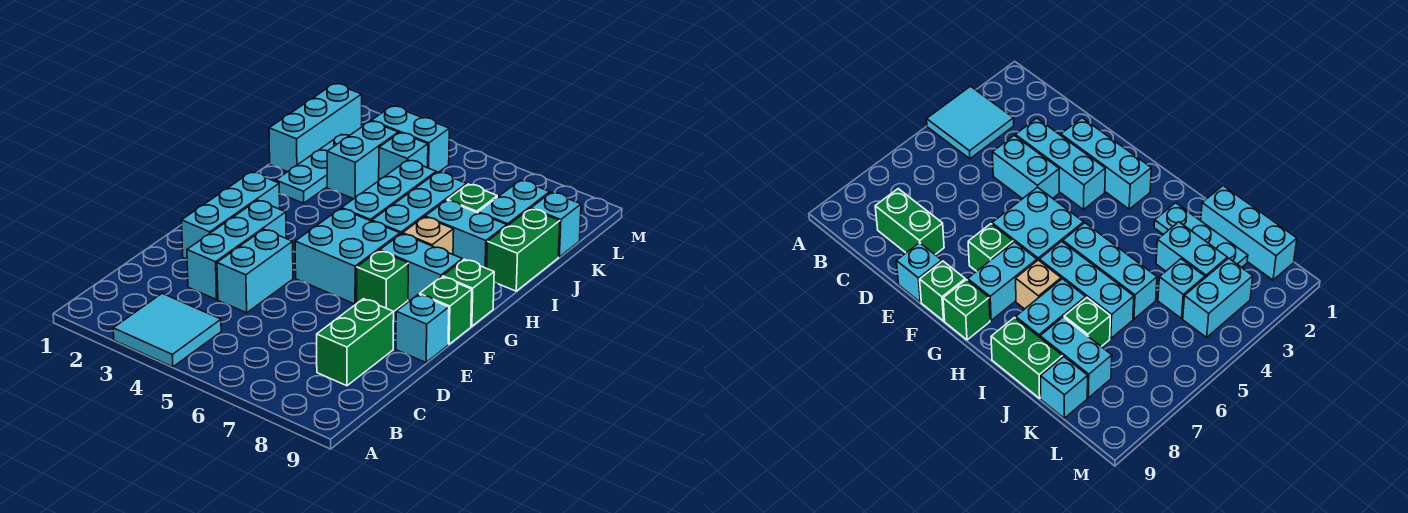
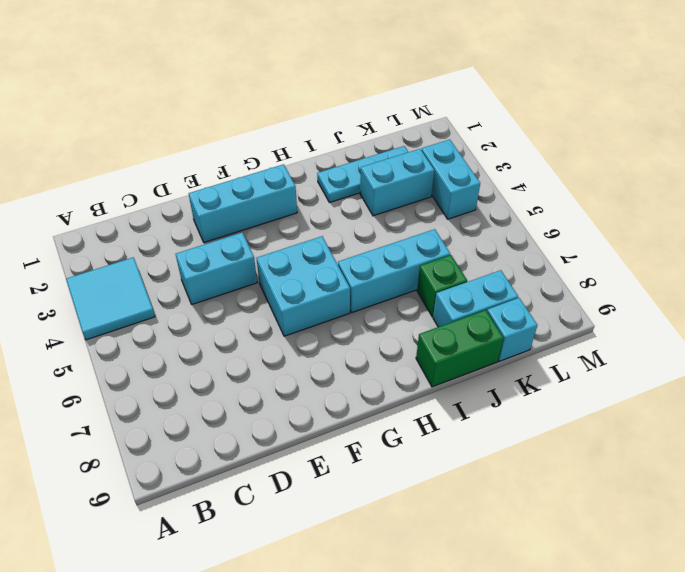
none -> green 1x2 brick [317,299,394,386]
none -> cyan 1x3 brick [187,200,286,300]
none -> cyan 1x1 brick [396,294,449,362]

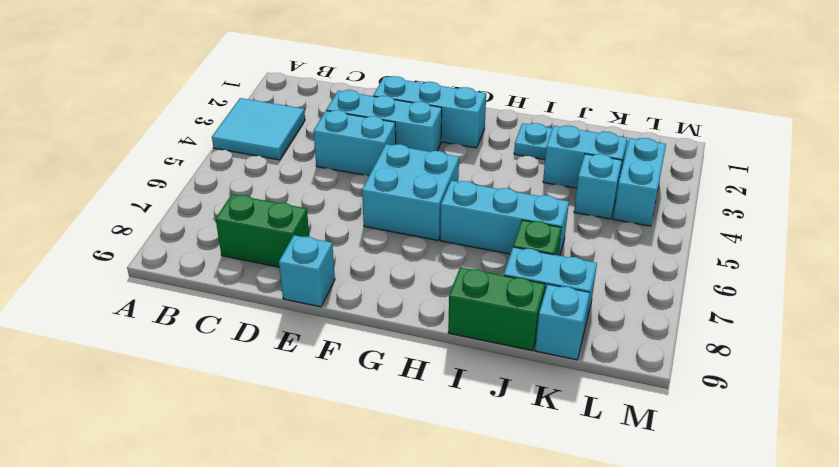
none -> green 1x1 brick [357,251,408,312]
none -> green 1x1 brick [420,277,472,344]
none -> cyan 1x2 brick [380,234,463,300]

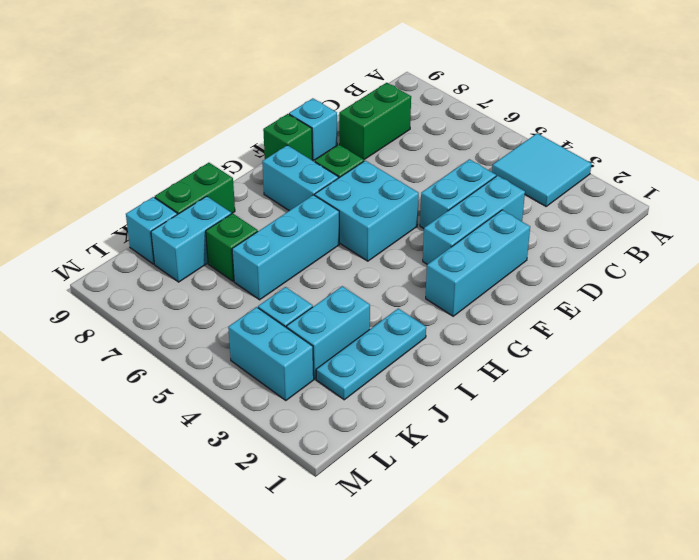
none -> green 1x1 brick [442,259,494,326]
none -> cyan 1x3 brick [342,160,436,221]
none -> tan 1x1 brick [403,217,454,254]

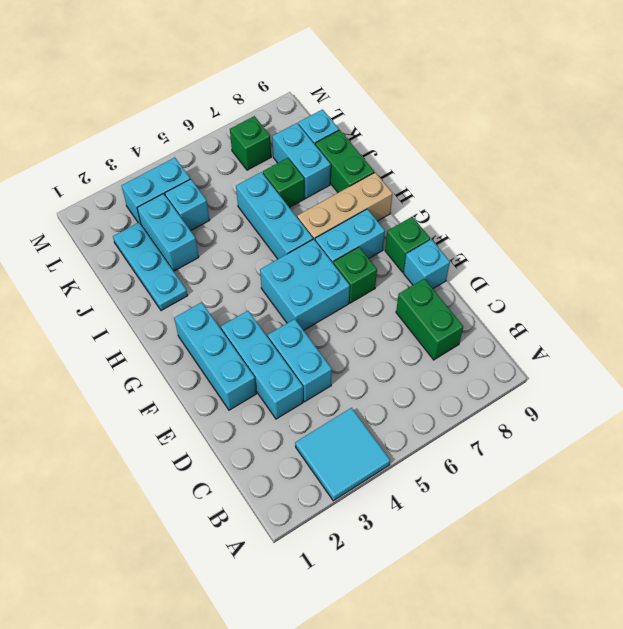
tan 1x3 brick [297,172,393,240] -> tan 1x1 brick [403,217,454,254]
green 1x1 brick [230,116,271,170] -> green 1x1 brick moved to [442,259,494,326]
none -> cyan 1x3 brick [342,160,436,221]
none -> cyan 1x2 brick [425,200,507,268]
none -> cyan 1x3 brick [269,84,362,172]

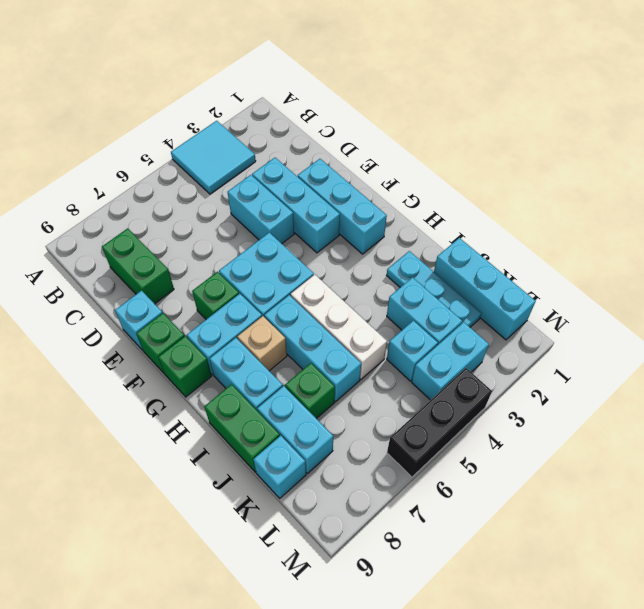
white 1x3 brick [291,275,387,379] -> cyan 1x3 brick [342,160,436,221]
cyan 1x2 brick [210,338,283,411] -> cyan 1x2 brick turned to [425,200,507,268]
black 1x3 brick [387,368,492,477] -> none

